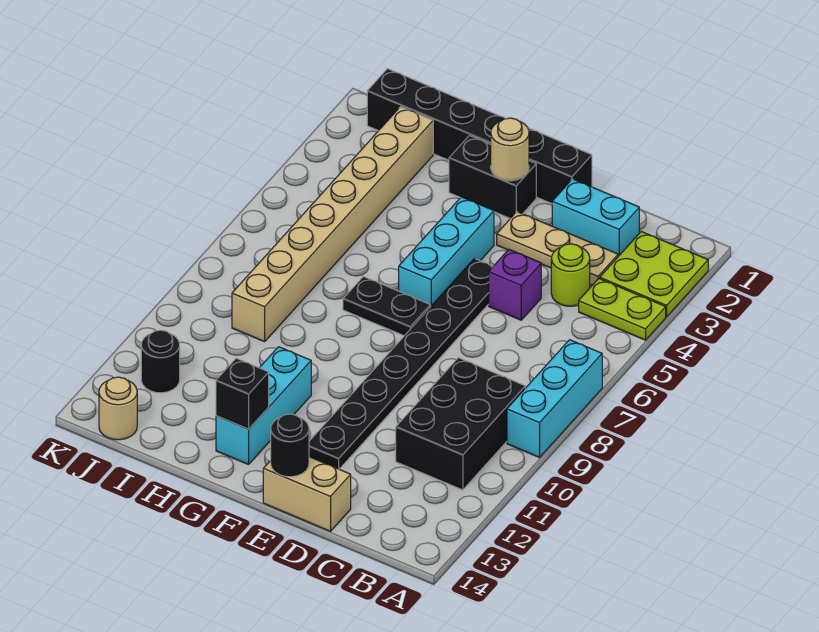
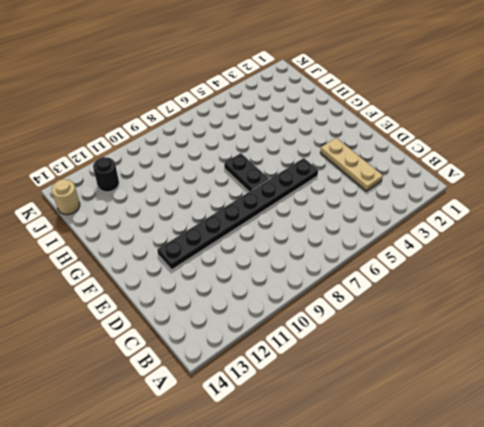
none -> lime 2x2 plate [600,232,708,317]
none -> lime 1x2 plate [579,279,666,340]
none -> cyan 1x3 brick [507,340,602,458]

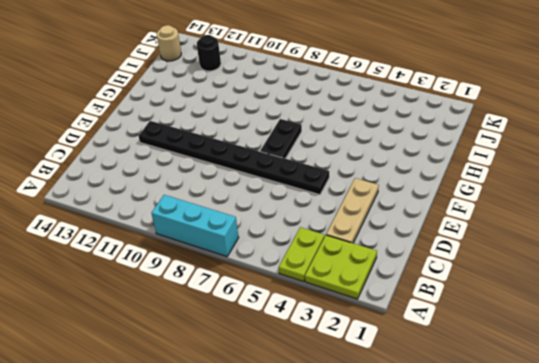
none -> black 2x3 brick [396,358,525,490]
none -> cyan 1x2 brick [552,179,639,256]
none -> lime 1x1 round brick [551,244,590,306]

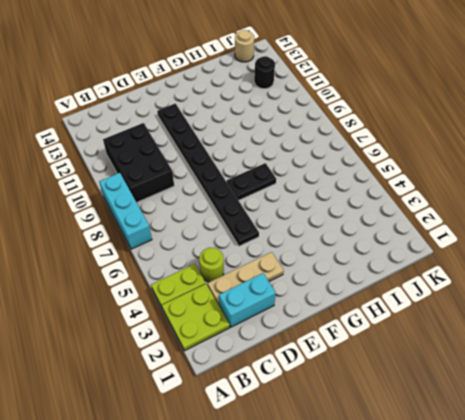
none -> purple 1x1 brick [489,250,541,320]
none -> tan 1x2 brick [263,457,351,531]
none -> black 1x6 brick [367,69,592,204]

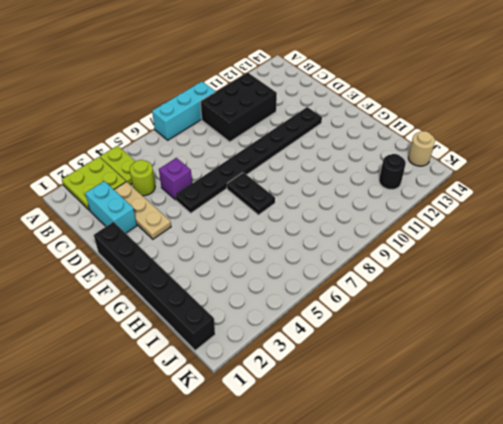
none -> tan 1x2 brick [263,457,351,531]
none -> black 1x2 brick [449,136,536,218]
none -> cyan 1x3 brick [399,197,494,307]

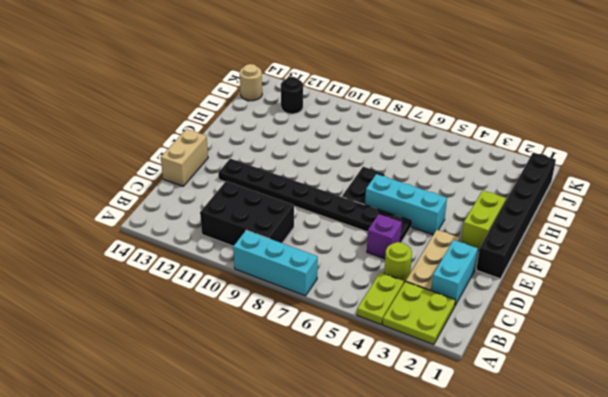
lime 1x2 brick [461,190,506,251] -> black 1x2 brick [449,136,536,218]
none -> cyan 1x3 brick [216,347,311,465]
none -> tan 1x8 brick [232,107,433,342]
none -> black 1x1 round brick [271,414,309,477]

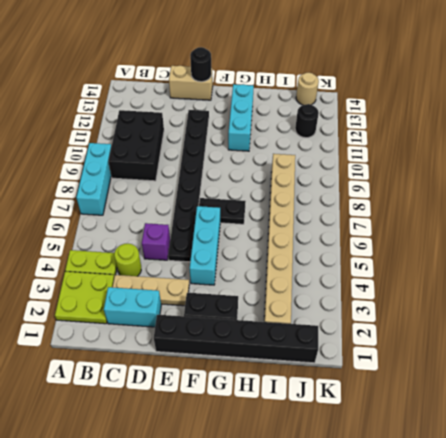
none -> tan 1x1 round brick [491,118,529,181]
none -> black 1x1 brick [216,358,269,429]

